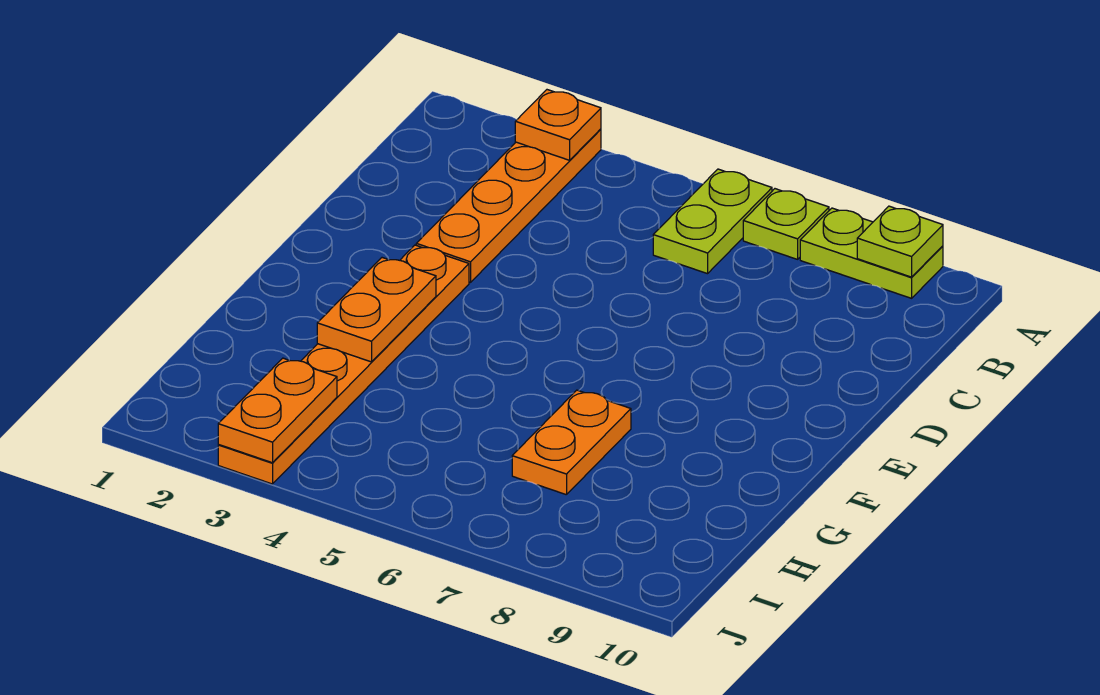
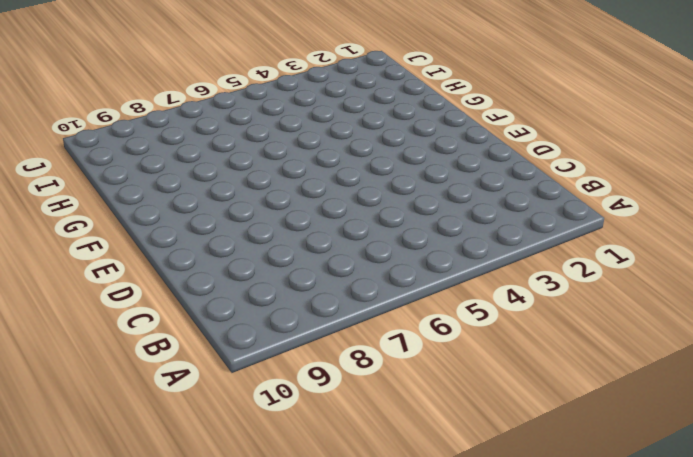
none -> orange 1x4 plate [416,129,601,282]
none -> lime 1x2 plate [653,169,772,274]

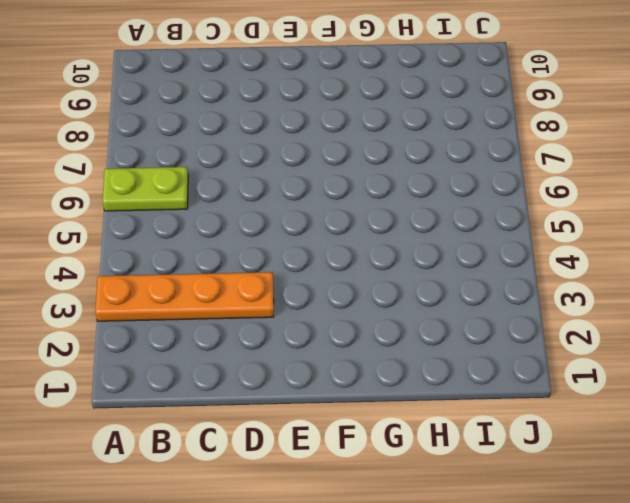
none -> lime 1x1 plate [743,189,829,259]
none -> lime 1x2 plate [800,208,943,298]

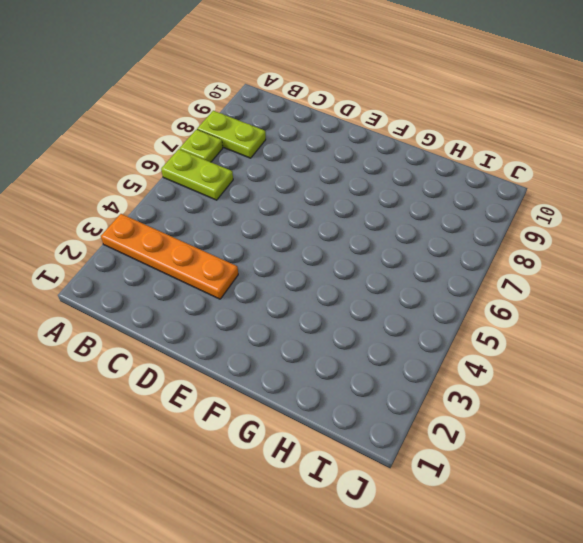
lime 1x2 plate [197,111,266,158] -> lime 1x2 plate turned to [800,208,943,298]
none -> orange 1x6 plate [218,245,469,484]
none -> orange 1x2 plate [512,390,631,495]

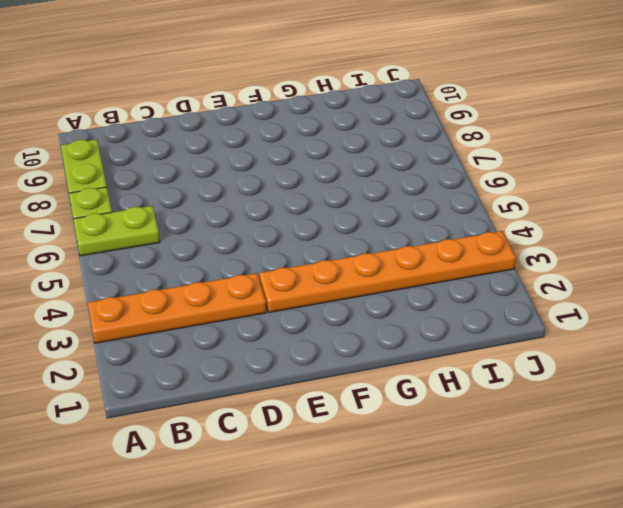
none -> orange 1x2 plate [512,390,631,495]
none -> orange 1x1 plate [515,90,601,160]

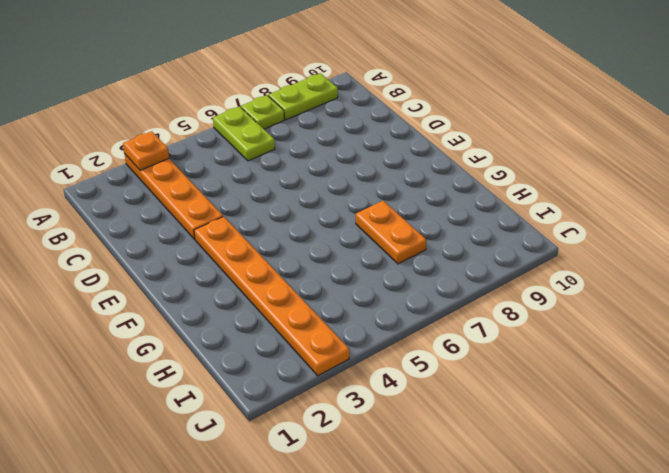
none -> lime 1x1 plate [857,206,943,277]
none -> orange 1x2 plate [317,258,436,362]

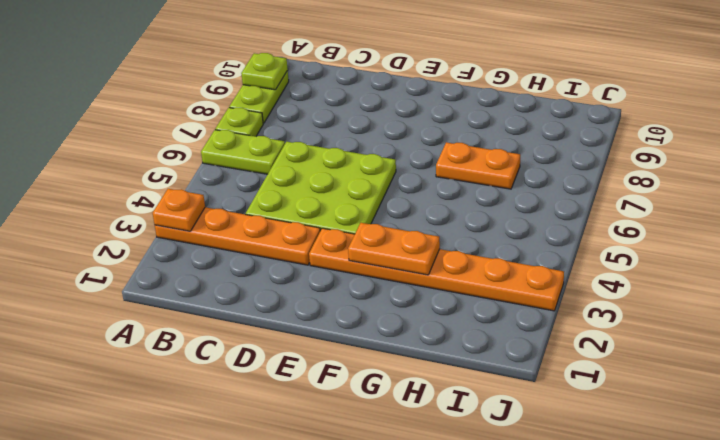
lime 3x3 plate [246,142,396,234] -> none
none -> orange 1x2 plate [218,358,337,463]

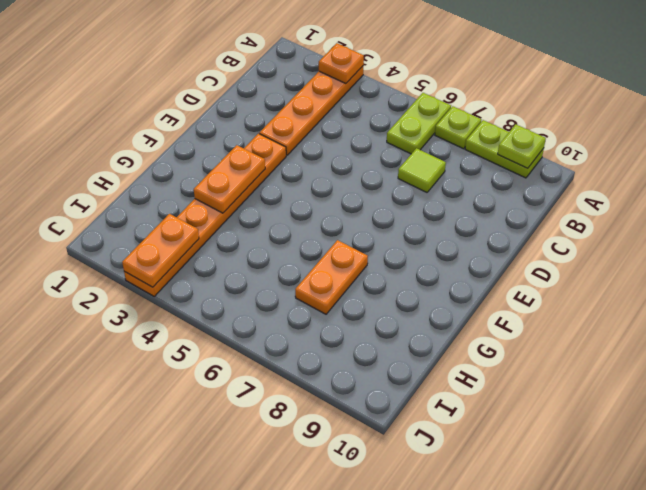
lime 1x1 tile [398,148,446,192] -> none

